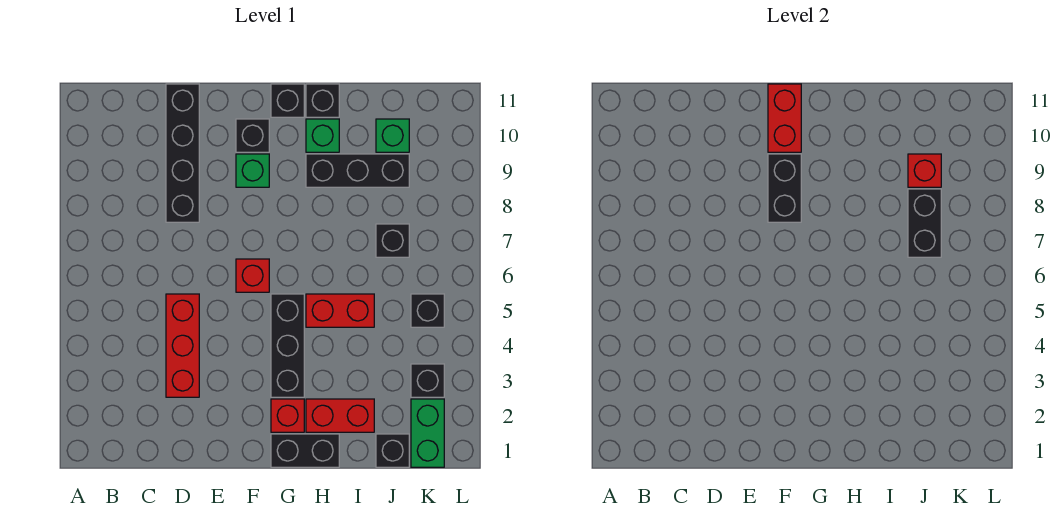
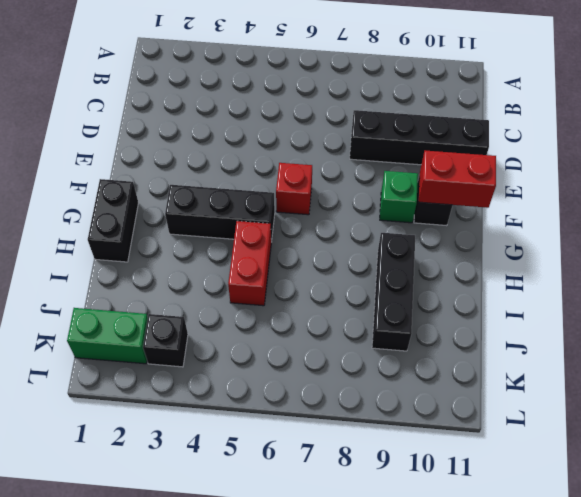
none -> red 1x3 brick [166,294,199,397]
none -> red 1x1 brick [271,399,304,432]
none -> black 1x1 brick [271,84,304,117]

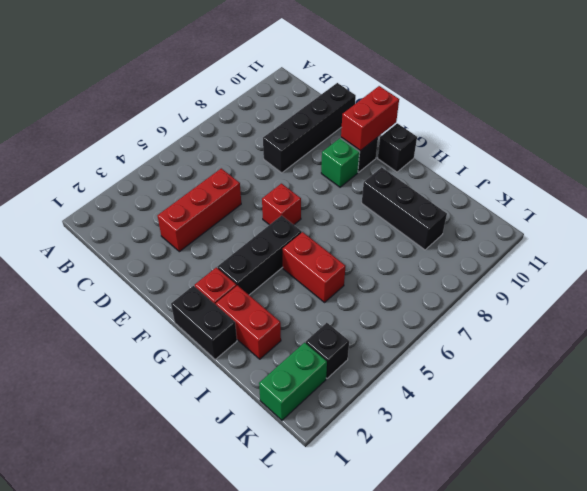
none -> green 1x1 brick [306,119,339,152]
none -> black 1x1 brick [306,84,339,117]
none -> black 1x1 brick [376,434,409,467]

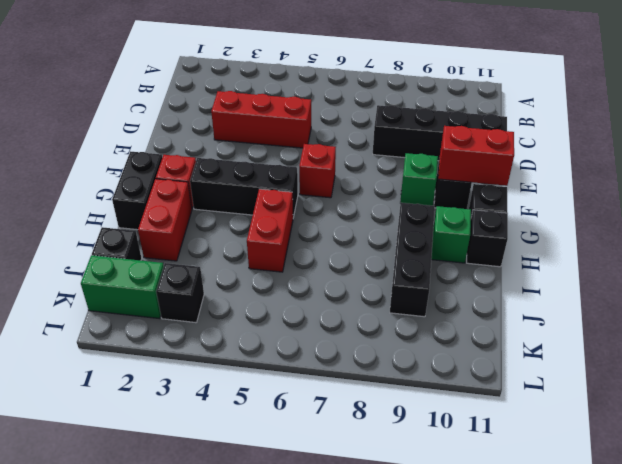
none -> black 1x1 brick [376,224,409,257]
none -> green 1x1 brick [376,119,409,152]
none -> black 1x1 brick [411,294,444,327]

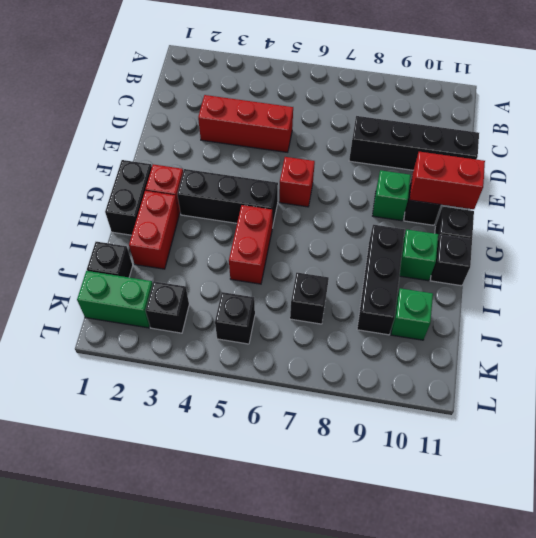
none -> black 1x2 brick [768,154,801,222]
none -> black 1x2 brick [908,189,941,257]
none -> red 1x1 brick [908,154,941,187]

